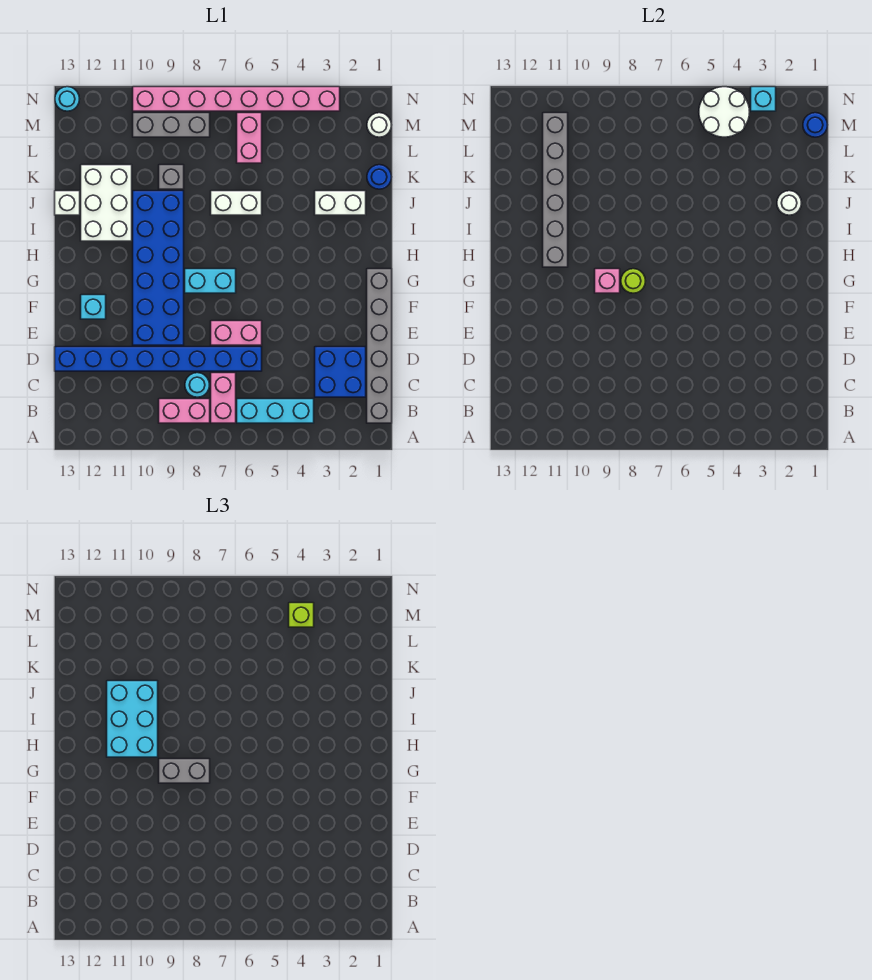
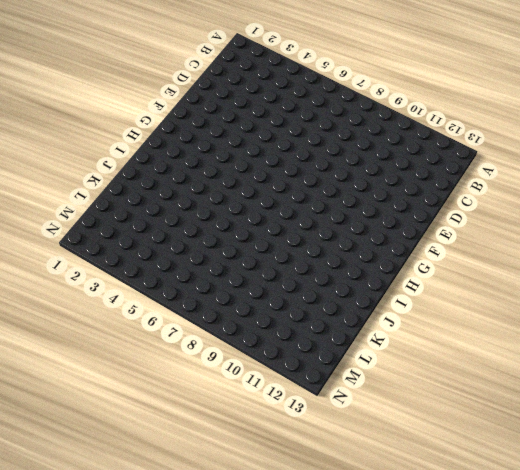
none -> grey 1x6 brick [367,269,392,423]
none -> cyan 1x3 brick [237,399,314,423]
none -> pink 1x2 brick [211,373,236,423]
none -> pink 1x2 brick [159,399,210,423]

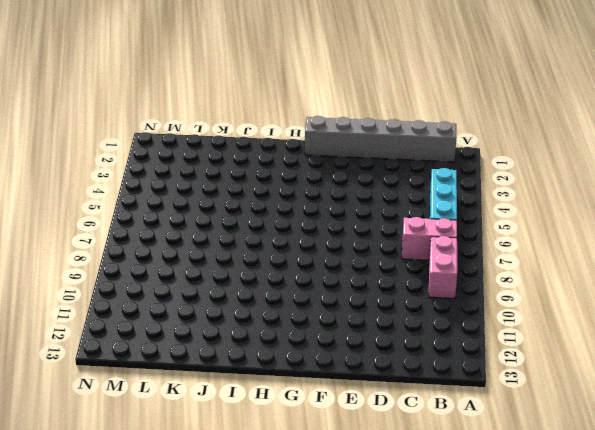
none -> blue 2x2 brick [315,347,366,397]
none -> cyan 1x1 round brick [185,373,209,397]
none -> blue 1x8 brick [55,347,262,371]
none -> pink 1x2 brick [211,321,262,345]

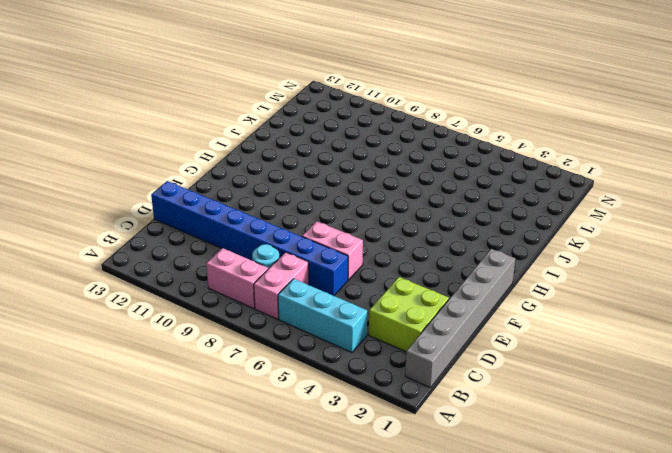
lime 2x2 brick [369,277,449,352] -> blue 2x2 brick [315,347,366,397]
none -> blue 2x6 brick [133,191,184,345]
none -> cyan 1x1 brick [81,295,106,319]
none -> cyan 1x2 brick [185,269,236,293]
none -> white 2x3 brick [81,165,132,241]

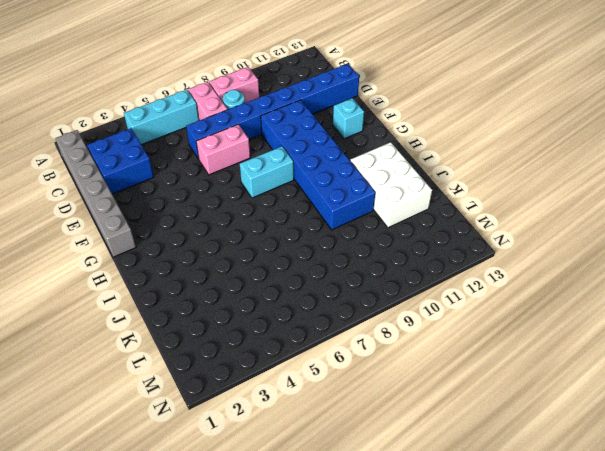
none -> white 1x2 brick [315,191,366,215]
none -> white 1x2 brick [211,191,262,215]
none -> white 1x1 brick [55,191,80,215]
none -> blue 1x1 round brick [367,165,391,189]

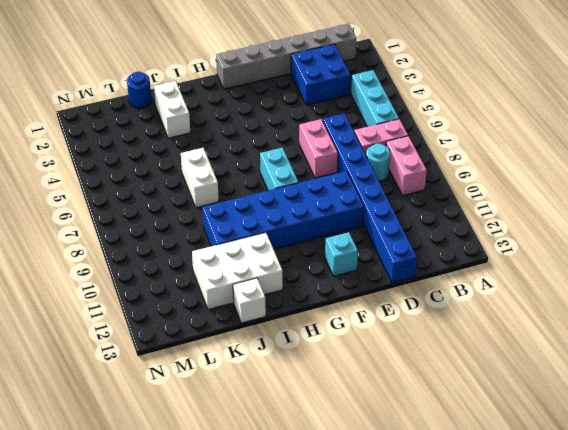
none -> grey 1x1 brick [159,165,184,189]
none -> pink 1x2 brick [237,113,262,163]
none -> white 1x1 round brick [367,113,391,137]
none -> grey 1x3 brick [133,113,210,137]

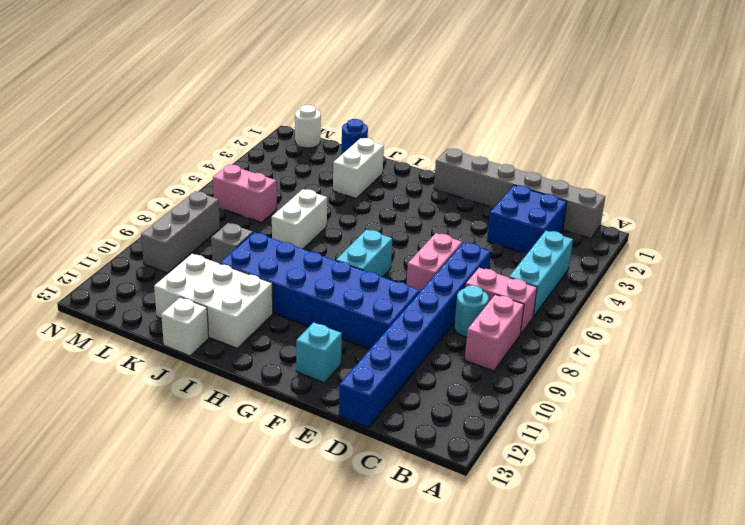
none -> pink 1x8 brick [133,87,340,111]
none -> cyan 1x1 round brick [55,87,79,111]
none -> lime 1x1 round brick [621,269,645,293]
none -> pink 1x1 brick [595,269,620,293]

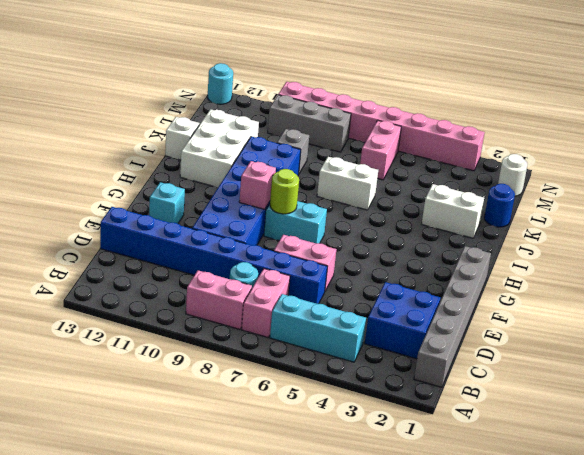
none -> grey 1x6 brick [543,113,568,267]
none -> white 1x1 round brick [777,191,801,215]
none -> blue 1x1 round brick [803,113,827,137]
none -> white 2x2 round brick [699,87,750,137]

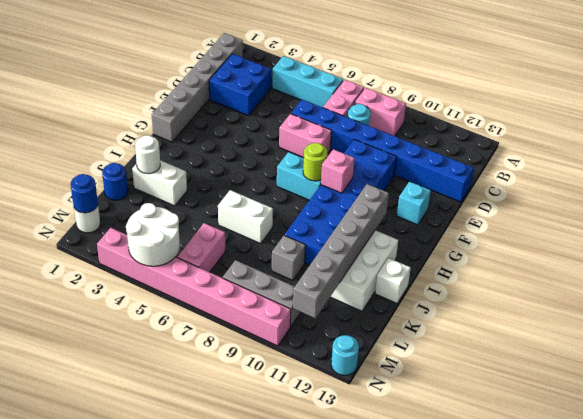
none -> cyan 1x1 brick [751,87,776,111]
none -> grey 1x2 brick [159,759,210,783]
none -> cyan 2x3 brick [107,681,158,757]
none -> lime 1x1 brick [289,603,314,627]

